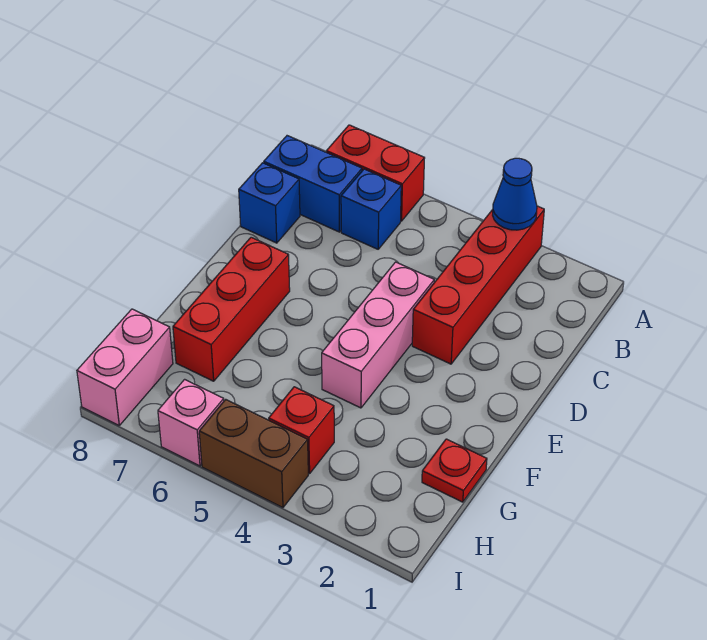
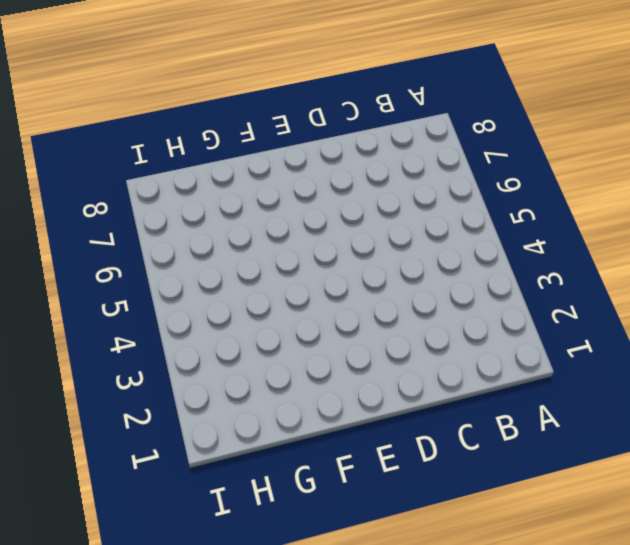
none -> red 1x4 brick [412,206,544,364]
none -> red 1x2 brick [326,125,425,221]
none -> blue 1x1 brick [341,169,401,249]

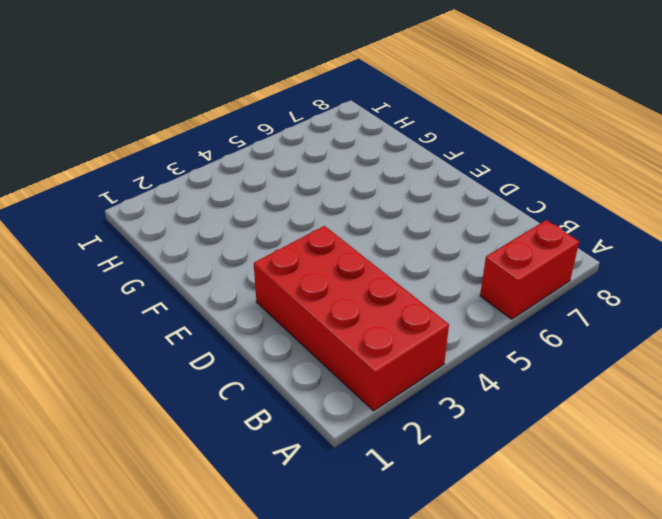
red 2x4 brick [254,226,449,411] -> red 1x4 brick [412,206,544,364]
none -> blue 1x1 brick [341,169,401,249]
none -> blue 1x2 brick [264,136,362,232]
none -> blue 1x1 brick [239,163,300,243]

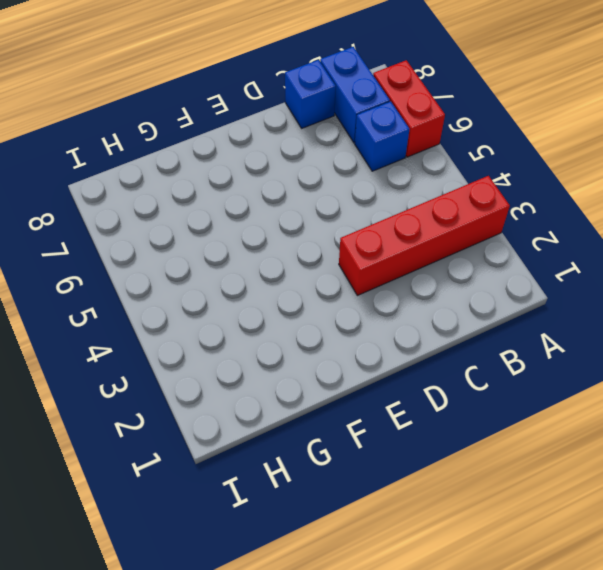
none -> pink 1x3 brick [322,262,434,408]
none -> red 1x3 brick [173,237,290,381]
none -> red 1x1 plate [422,439,487,502]

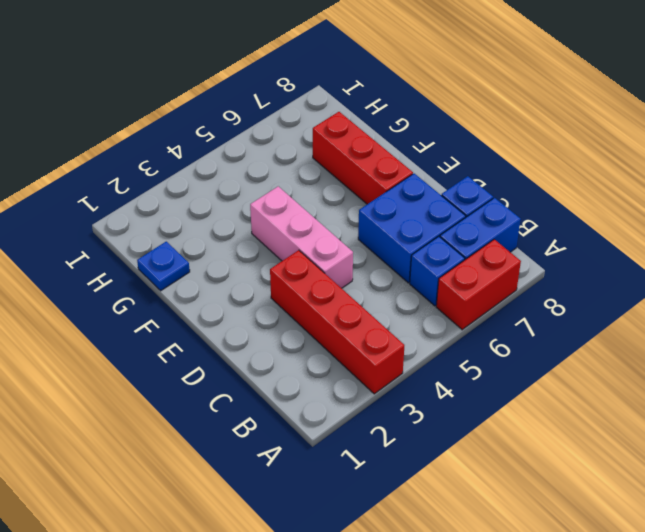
blue 2x2 brick [358,174,466,283] -> none
blue 1x1 plate [137,242,190,291] -> red 1x1 plate [422,439,487,502]
none -> red 1x1 brick [269,387,334,474]
none -> pink 1x2 brick [77,309,173,425]
none -> brown 1x2 brick [199,400,308,508]

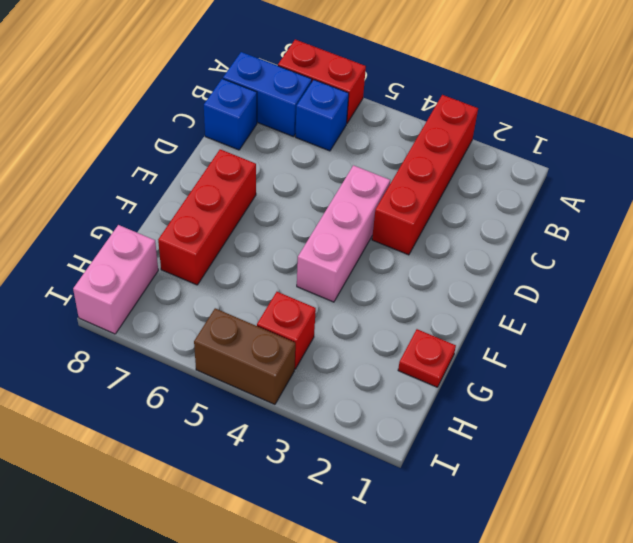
none -> pink 1x1 brick [158,379,224,466]
none -> blue 1x1 cone [493,158,537,230]

